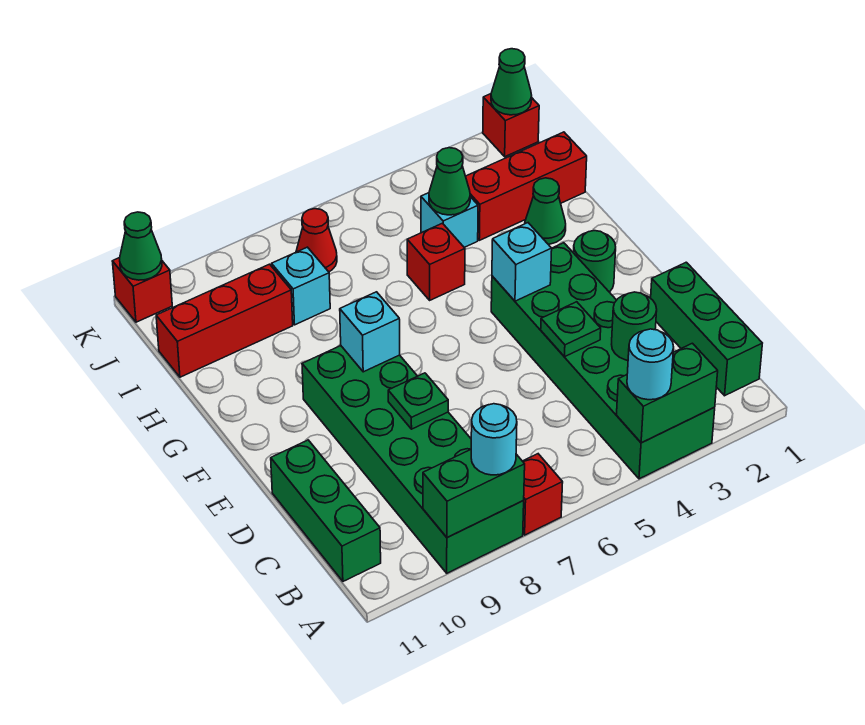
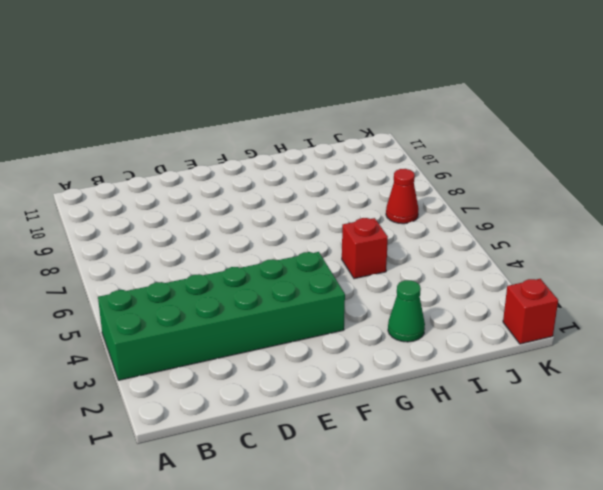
none -> red 1x1 brick [523,454,563,535]
none -> green 2x6 brick [302,346,524,573]
none -> green 1x3 brick [651,262,762,396]

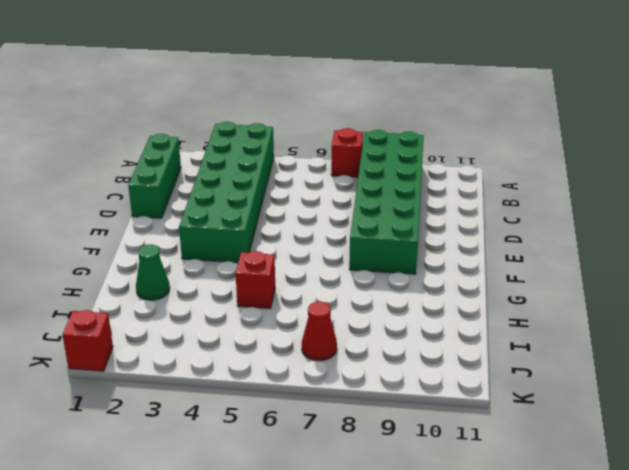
none -> green 1x3 brick [271,440,381,581]
none -> green 1x1 round brick [574,231,616,292]
none -> red 1x3 brick [466,132,587,240]

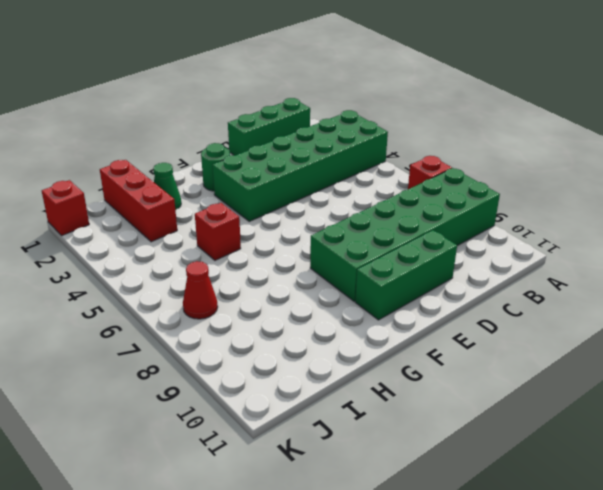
green 1x3 brick [355,230,457,320] -> green 1x3 brick moved to [271,440,381,581]
none -> cyan 1x1 brick [421,193,478,247]
none -> cyan 1x1 brick [272,247,330,325]
none -> red 1x3 brick [156,264,293,377]

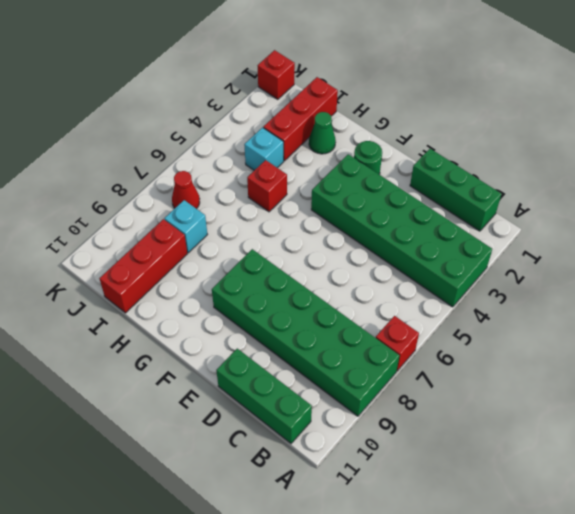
none -> red 1x1 brick [112,258,172,322]
none -> green 1x2 brick [617,343,718,443]
none -> green 1x2 brick [423,449,525,538]

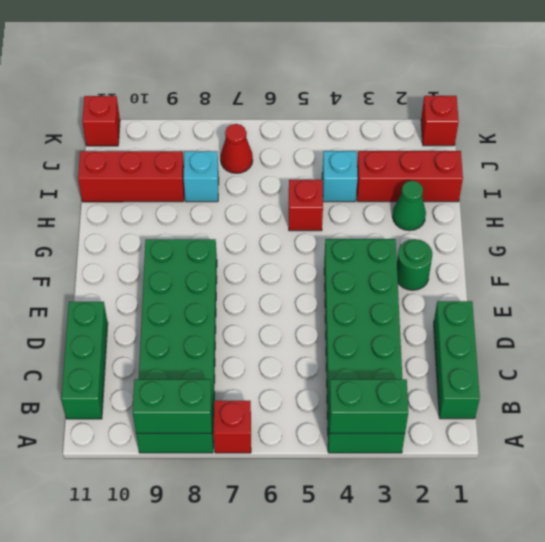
none -> green 1x1 round brick [612,292,657,360]
none -> green 1x1 plate [541,302,601,357]
none -> green 1x1 plate [388,373,448,429]

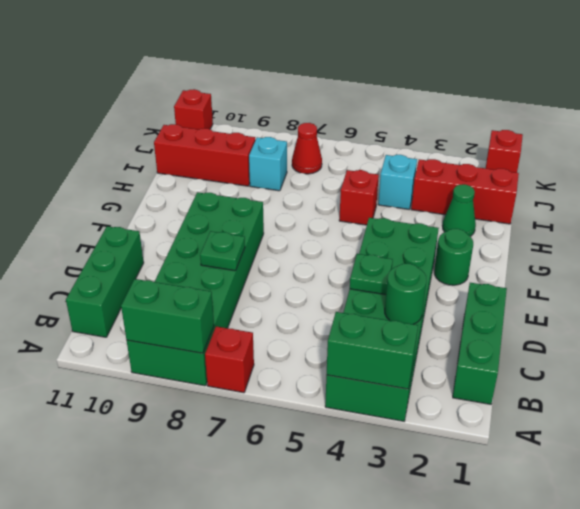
none -> cyan 1x1 brick [492,223,552,301]
none -> cyan 1x1 brick [340,292,400,372]
none -> green 1x1 cone [429,148,470,215]

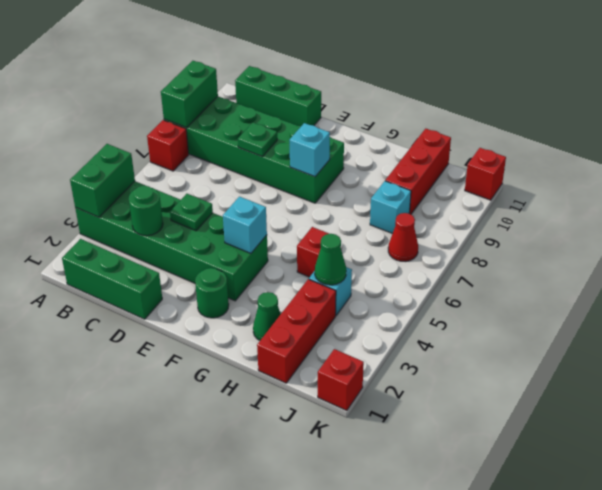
none -> green 1x1 cone [491,49,532,115]
none -> green 1x1 cone [120,212,162,280]
none -> cyan 1x1 round brick [627,329,674,400]

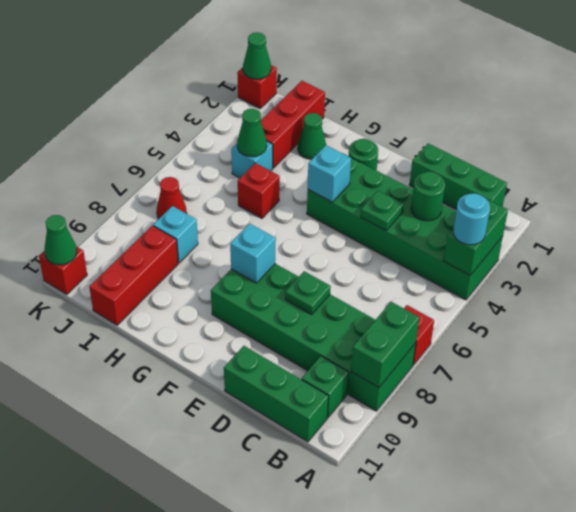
green 1x1 brick [302,356,348,418] -> none
none -> cyan 1x1 round brick [471,404,517,475]

